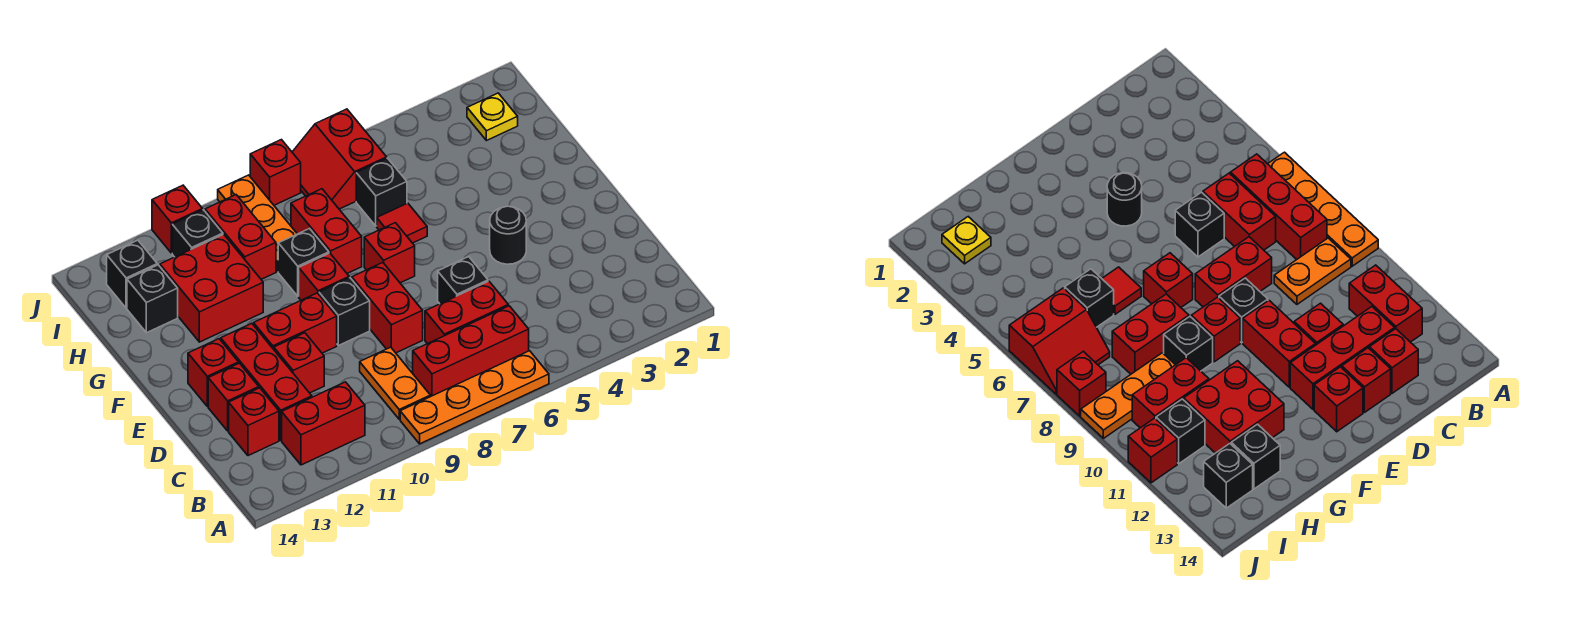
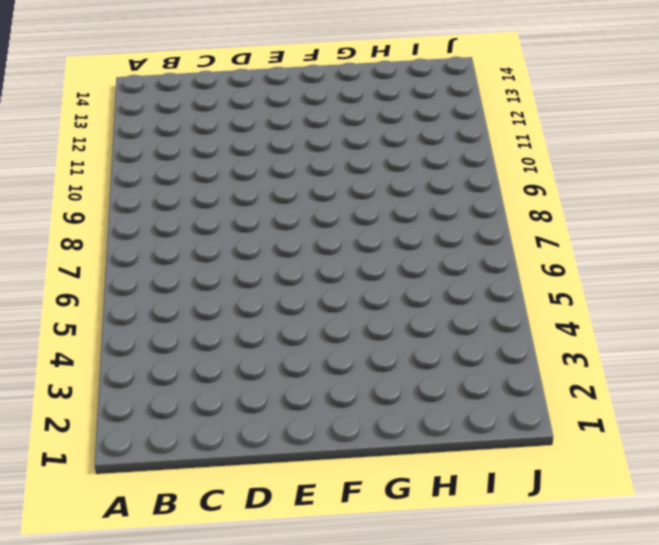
none -> orange 1x4 plate [400,351,549,444]
none -> red 1x3 brick [413,306,529,397]
none -> orange 1x2 plate [360,347,430,419]
none -> red 1x2 brick [282,382,365,465]

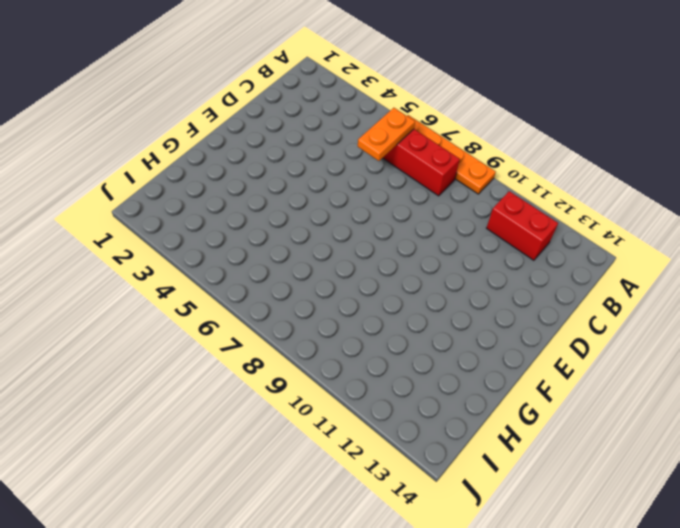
orange 1x2 plate [358,108,415,161] -> orange 1x2 plate moved to [360,347,430,419]
none -> red 1x2 brick [425,281,508,344]
none -> red 1x3 brick [221,323,312,440]
none -> red 1x1 brick [229,388,279,456]
none -> black 1x1 brick [438,257,488,304]

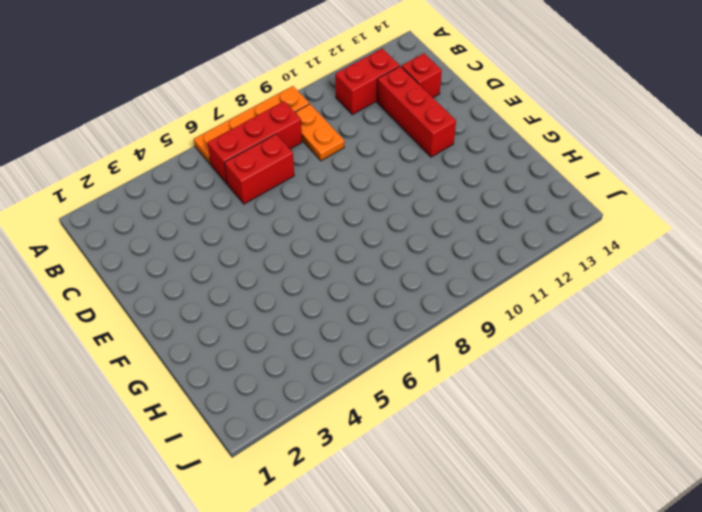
none -> black 1x1 brick [438,257,488,304]
none -> red 1x2 brick [352,263,423,353]
none -> red 1x1 brick [274,333,324,393]
none -> red 1x1 brick [208,363,259,431]

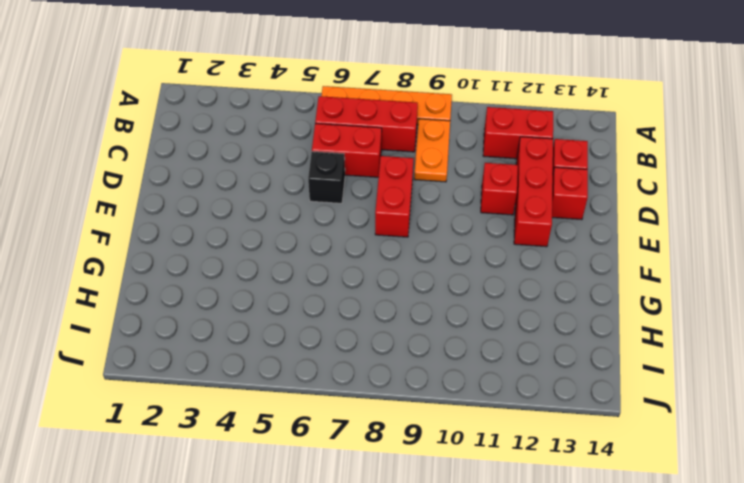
none -> black 1x1 round brick [490,206,526,264]
none -> black 1x1 brick [319,278,370,346]
none -> red 1x2 brick [254,293,337,353]
none -> red 1x1 brick [188,339,239,406]

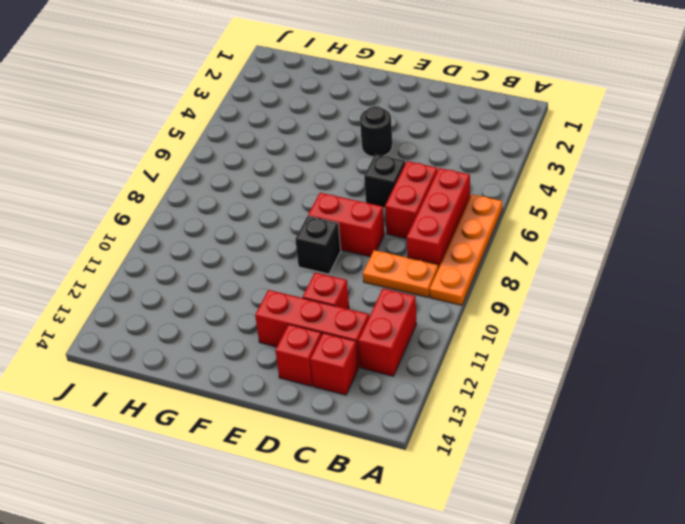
none -> red 1x2 brick [254,293,337,353]
none -> red 1x1 brick [188,339,239,406]
none -> red 1x1 brick [364,223,415,283]
none -> red 1x1 brick [299,253,349,300]

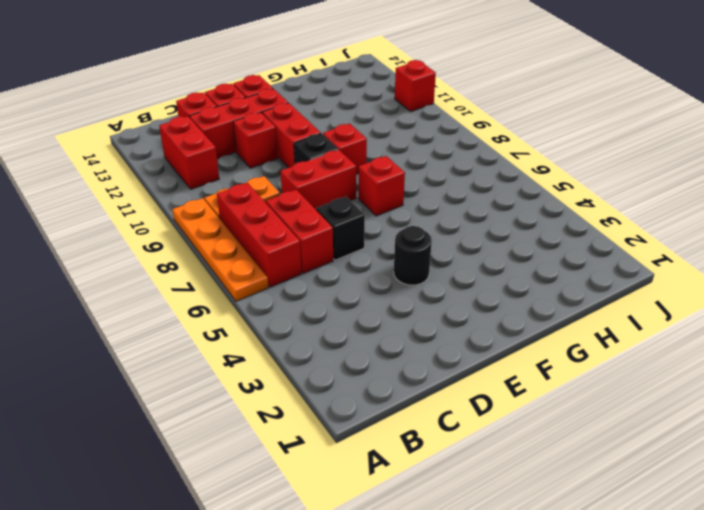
none -> red 1x1 tile [377,203,427,243]
none -> red 1x2 brick [291,189,362,273]
none -> black 1x1 brick [278,229,329,296]
none -> red 2x2 brick [160,234,263,342]

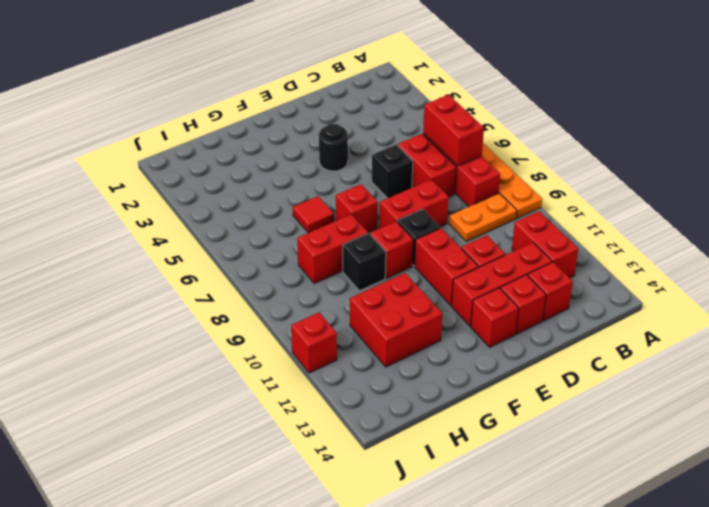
red 1x2 brick [423,95,484,166] -> red 1x2 brick turned to [205,195,276,279]
none -> black 1x1 brick [356,158,407,226]
none -> orange 1x3 plate [218,175,297,272]
none -> black 1x1 brick [127,265,178,333]
none -> yellow 1x1 plate [467,93,518,141]

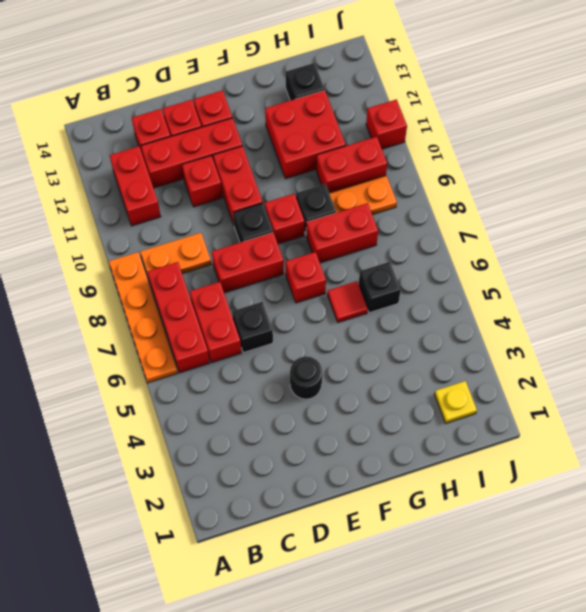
orange 1x2 plate [329,176,397,215] -> orange 1x3 plate [218,175,297,272]
none -> red 2x2 slope [292,109,387,209]
none -> black 1x1 brick [172,210,223,257]
none -> black 1x1 brick [107,240,157,308]
none -> red 1x1 brick [250,140,301,205]

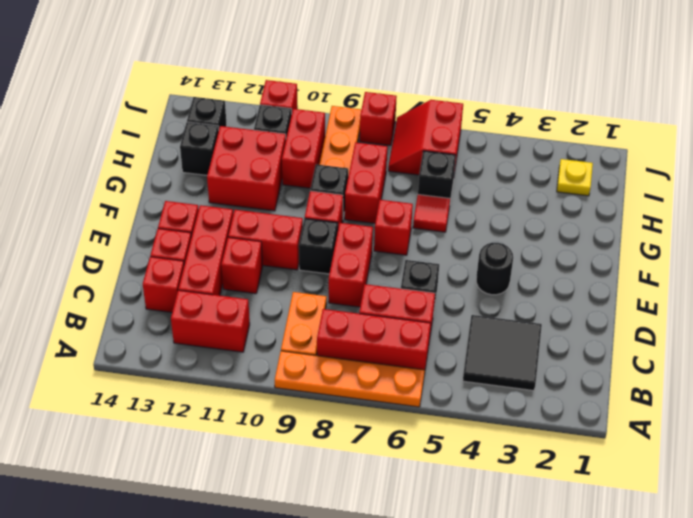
black 2x2 tile [463,315,542,391] -> none

